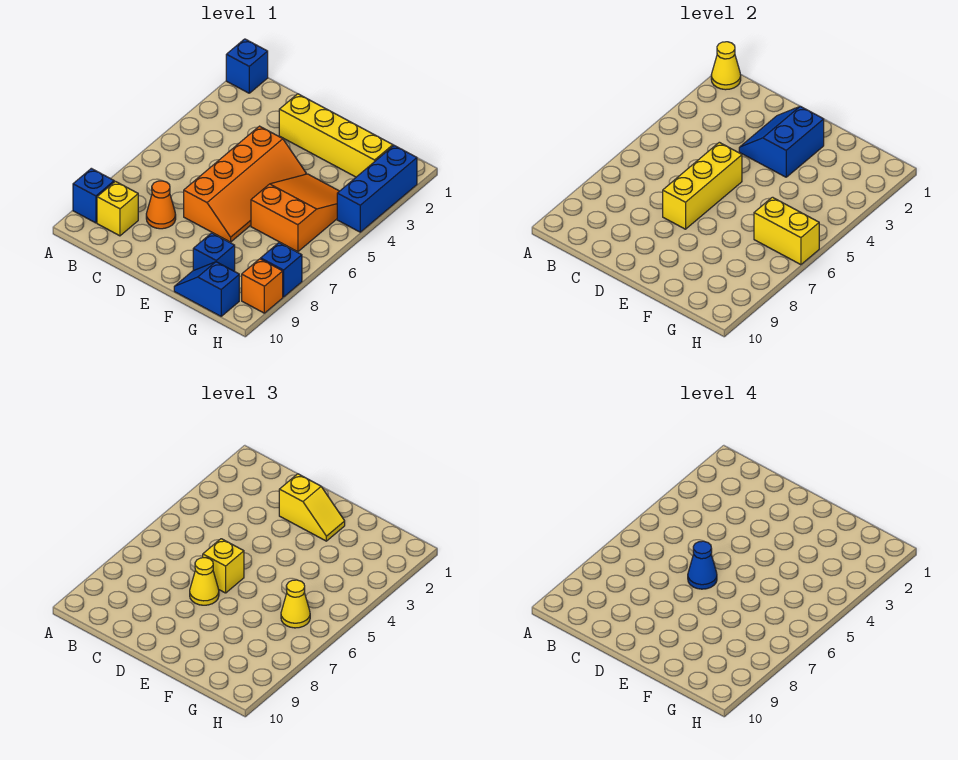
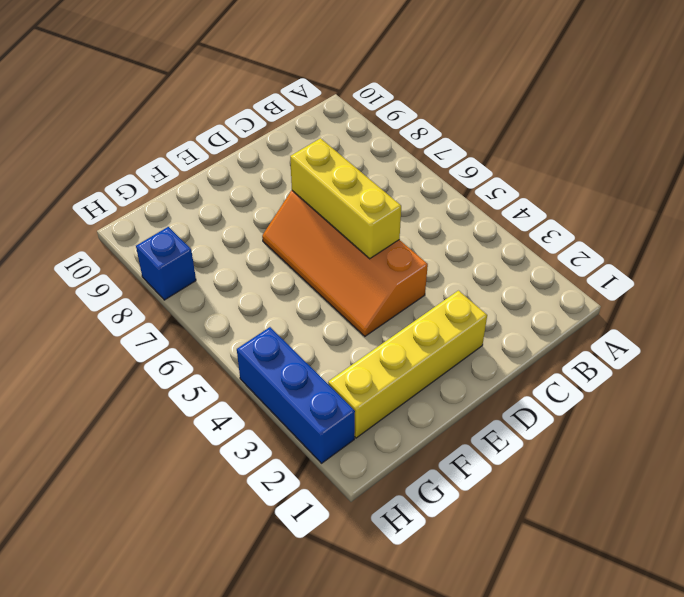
none -> blue 1x1 brick [226,39,268,93]
none -> blue 1x1 brick [73,168,114,223]
none -> yellow 1x1 brick [97,181,138,236]

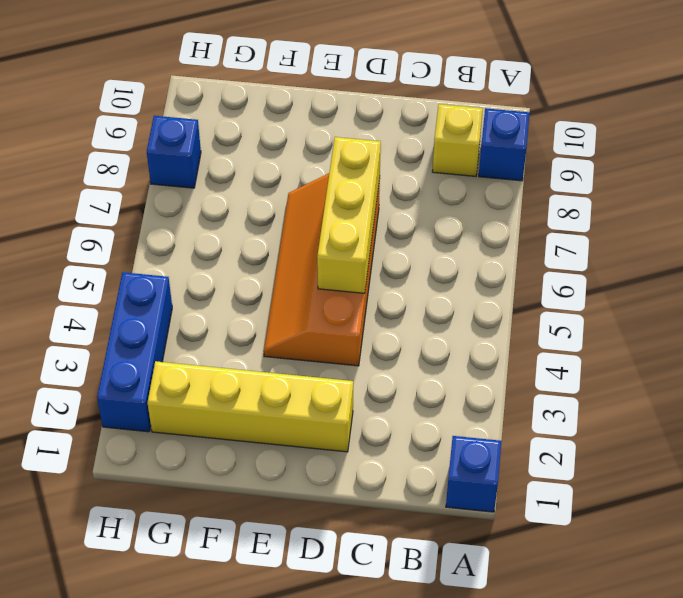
none -> orange 1x1 cone [146,181,176,229]
none -> orange 2x3 slope [251,174,339,252]
none -> blue 1x1 brick [193,233,235,271]

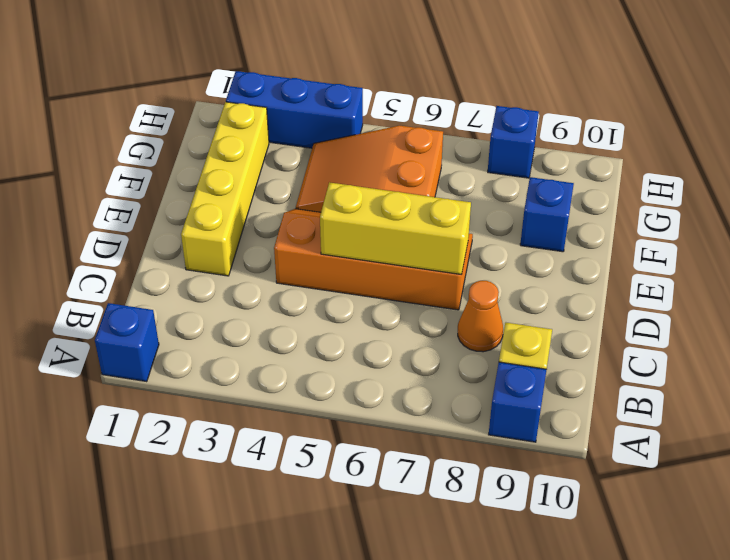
none -> blue 1x2 slope [174,262,239,316]
none -> orange 1x1 brick [242,259,283,313]
none -> yellow 1x1 cone [711,42,741,90]

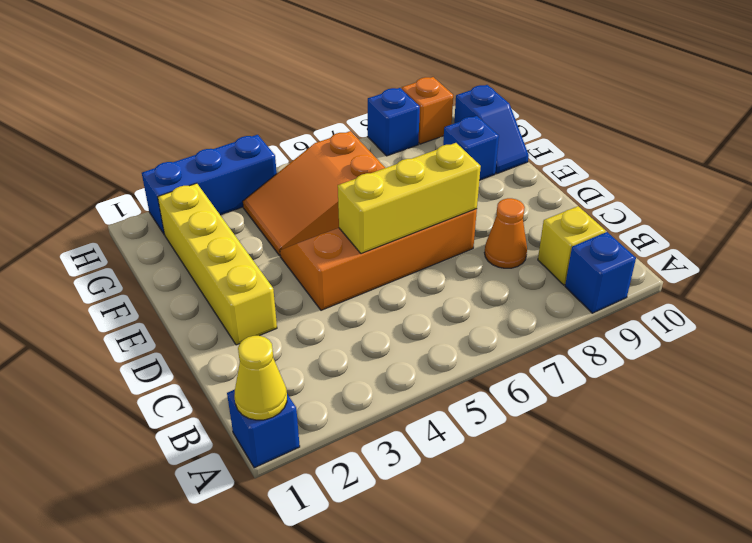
none -> blue 2x2 slope [739,106,824,177]
none -> yellow 1x2 brick [754,197,819,265]
none -> yellow 1x2 slope [279,474,345,541]

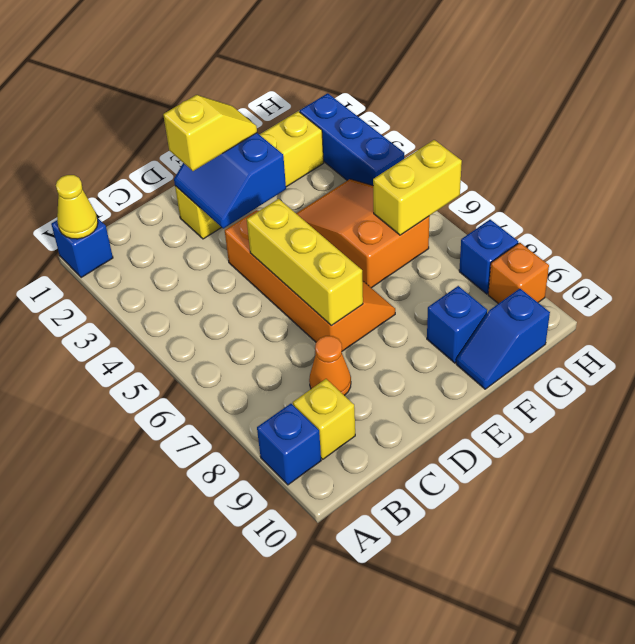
none -> yellow 1x1 brick [203,539,244,593]
none -> yellow 1x1 cone [190,558,219,605]
none -> yellow 1x1 cone [281,580,310,628]

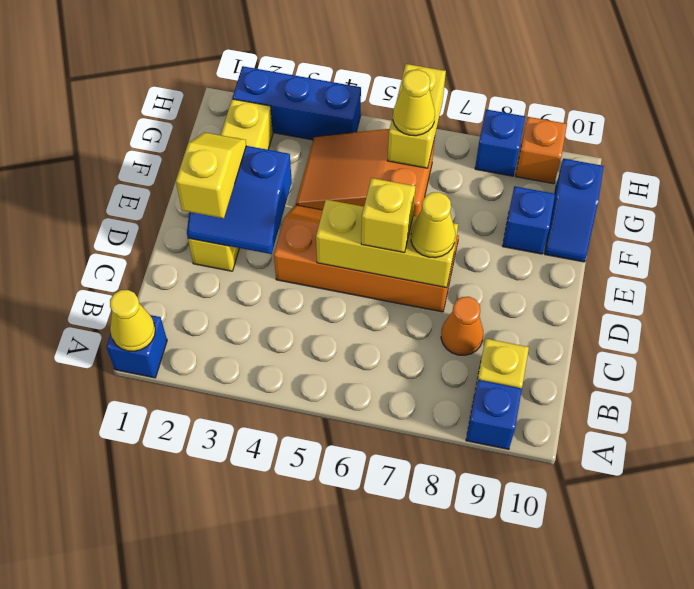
none -> blue 1x1 cone [688,541,717,589]

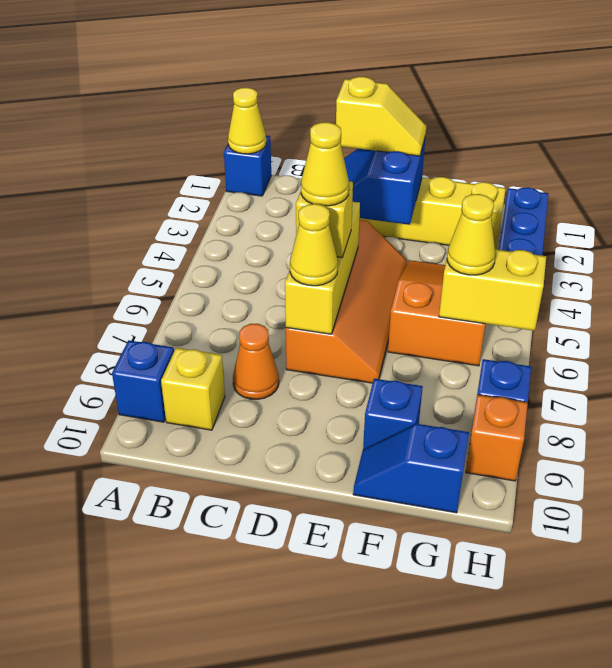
yellow 1x1 cone [301,122,349,206] -> blue 1x1 cone [688,541,717,589]

